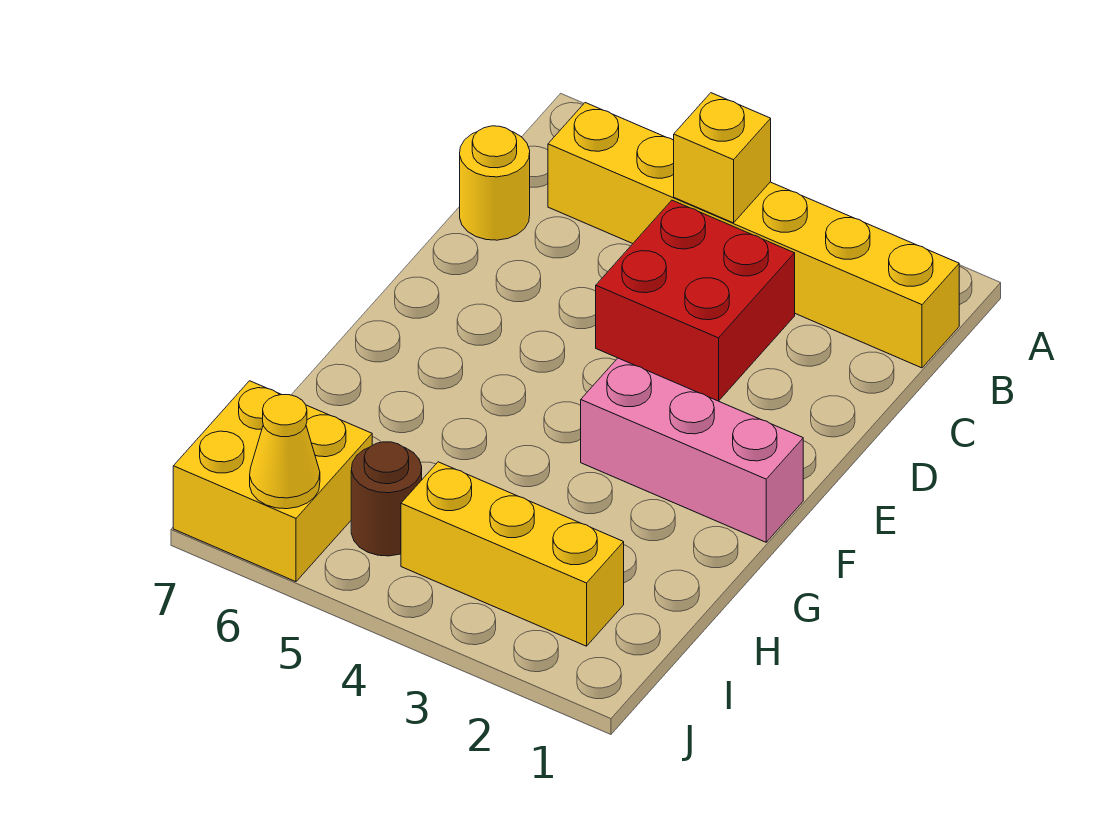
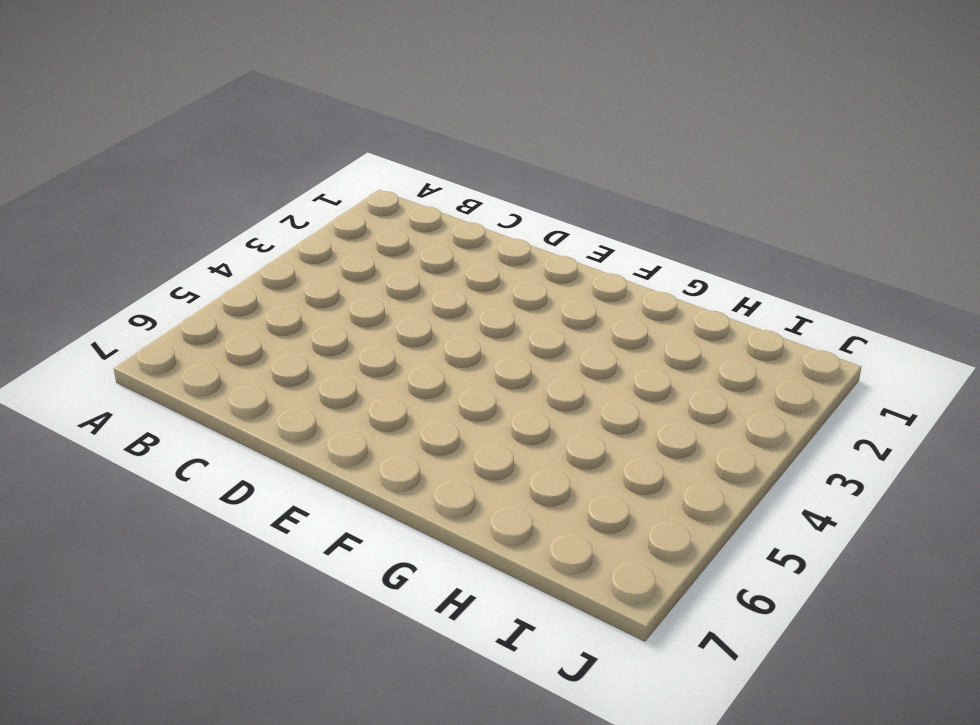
none -> yellow 1x6 brick [548,103,959,368]
none -> red 2x2 brick [596,200,795,401]

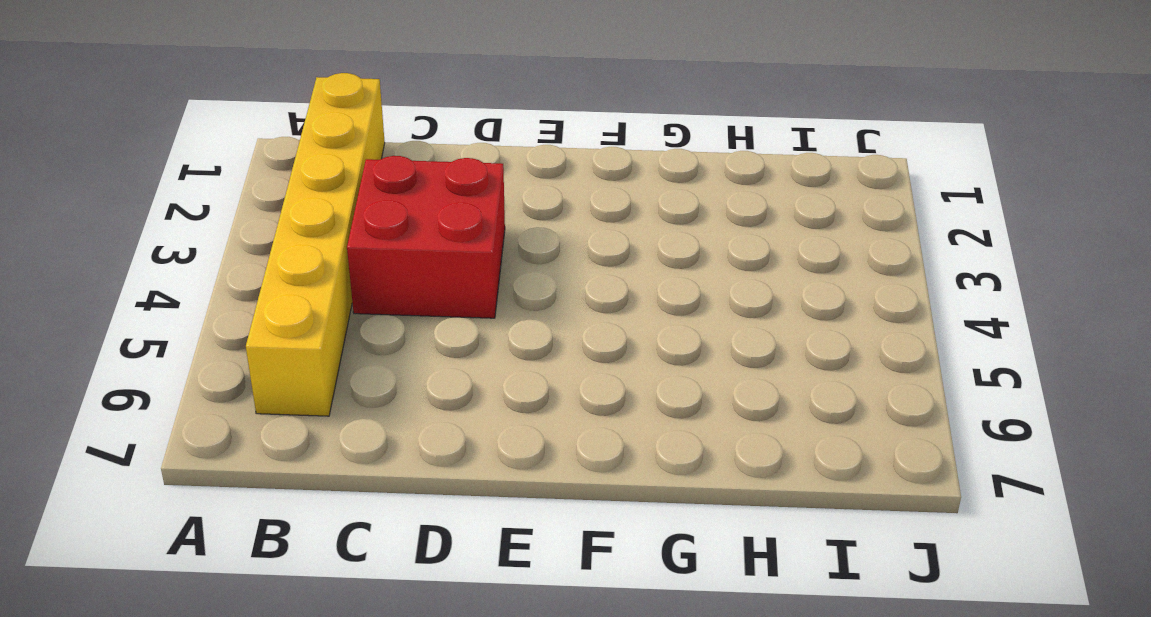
none -> yellow 1x1 round brick [460,126,530,240]
none -> pink 1x3 brick [581,358,803,542]

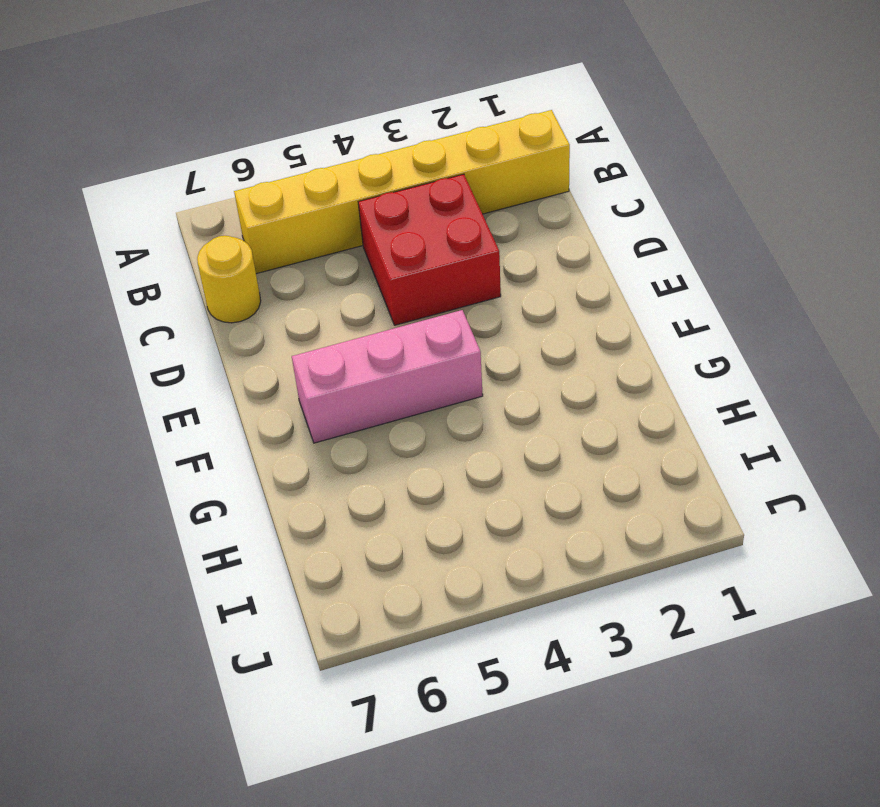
pink 1x3 brick [292,310,483,443] -> pink 1x3 brick moved to [581,358,803,542]
none -> yellow 1x3 brick [401,462,624,646]
none -> brown 1x1 round brick [351,442,422,556]

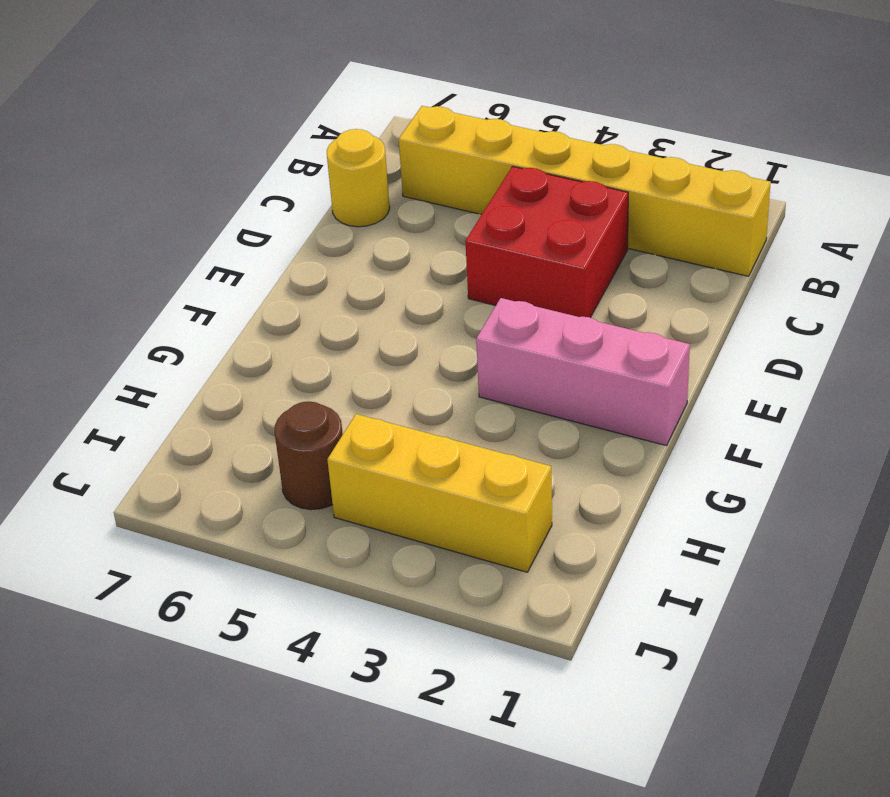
none -> yellow 2x2 brick [173,381,372,582]
none -> yellow 1x1 brick [674,93,771,223]

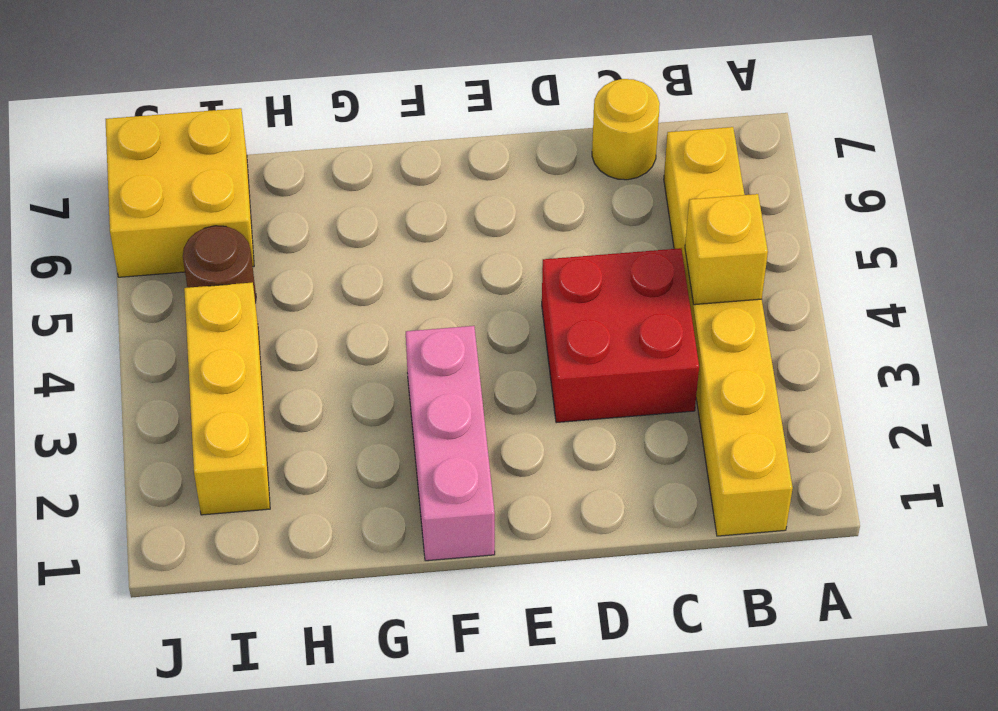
none -> yellow 1x1 cone [250,395,320,509]

